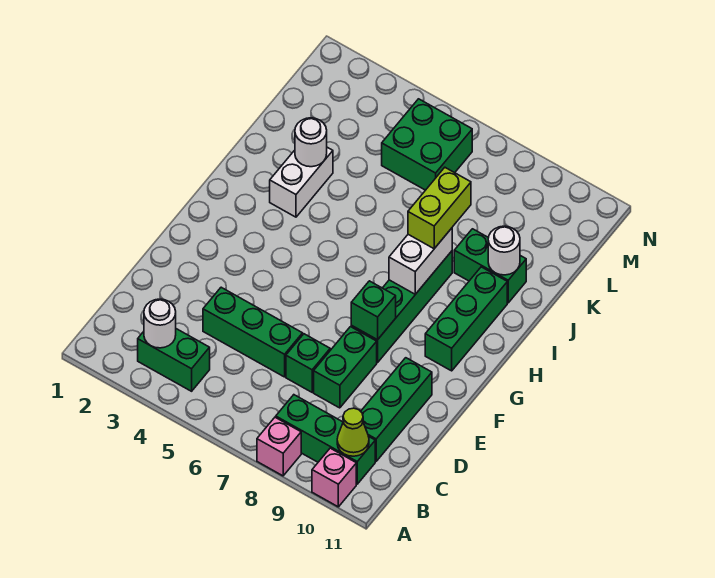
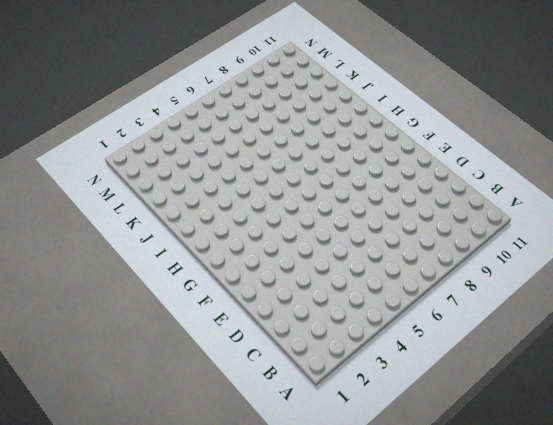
none -> pink 1x1 brick [257,417,301,476]
none -> pink 1x1 brick [312,448,356,507]
none -> green 1x2 brick [138,329,210,391]

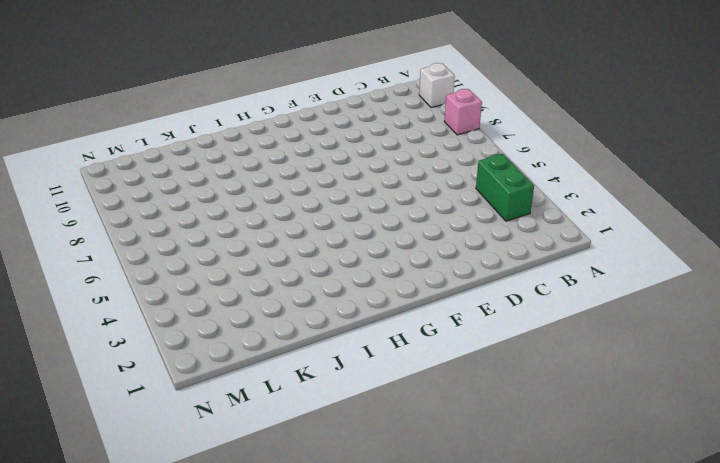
white 1x1 brick [419,63,455,108] -> pink 1x1 brick [312,448,356,507]
none -> green 1x3 brick [276,395,375,484]
none -> green 1x3 brick [361,358,432,461]
none -> green 1x3 brick [203,287,303,377]

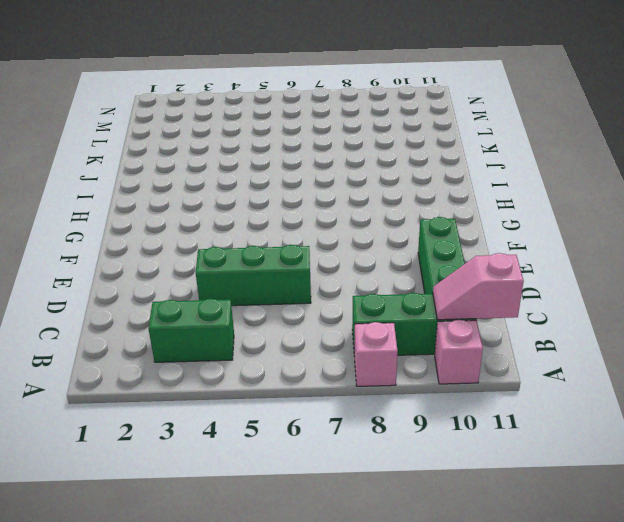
pink 1x2 slope [433,253,524,320] -> lime 1x1 cone [337,408,369,456]
none -> green 1x1 brick [286,334,330,392]
none -> green 1x2 brick [314,327,377,408]
none -> green 1x4 brick [351,251,452,363]

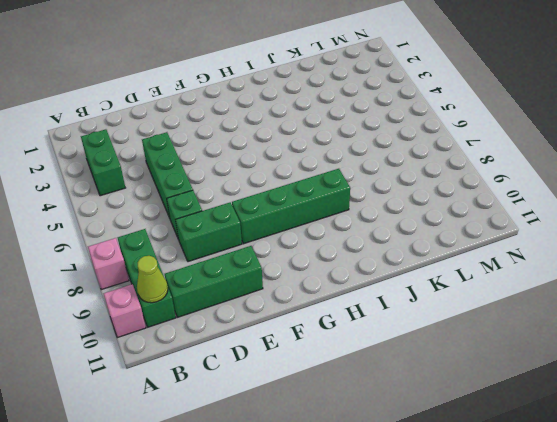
none -> green 1x3 brick [425,267,507,371]
none -> white 1x2 brick [270,147,333,217]
none -> green 1x2 brick [454,229,526,303]

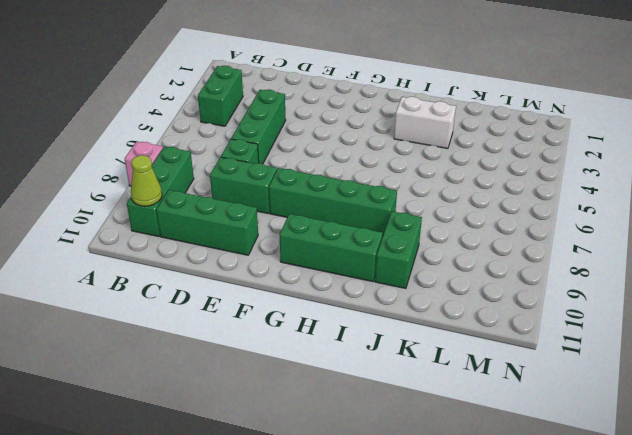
none -> pink 1x1 brick [312,448,356,507]
none -> green 2x2 brick [382,99,472,190]
none -> white 1x1 round brick [144,299,176,348]

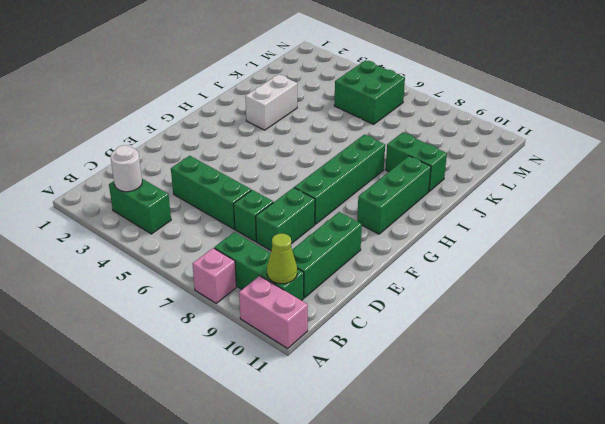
pink 1x2 brick [239,276,308,348] -> pink 1x1 brick [312,448,356,507]
none -> green 1x1 brick [351,281,396,340]
none -> white 1x2 brick [389,228,452,294]
none -> white 1x1 round brick [295,118,327,167]

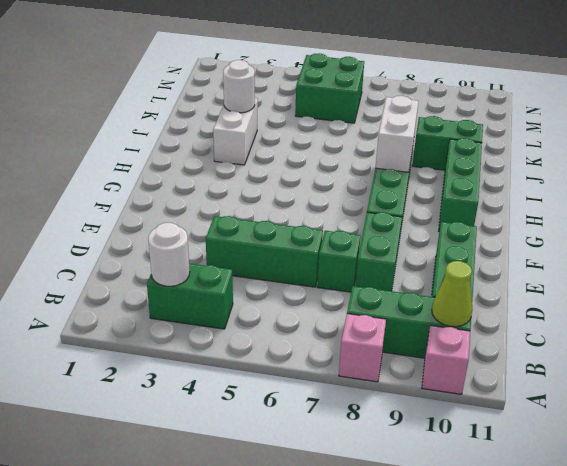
none -> green 1x1 brick [351,281,396,340]
none -> white 1x1 round brick [488,226,520,275]
none -> lime 1x2 brick [408,168,471,249]

